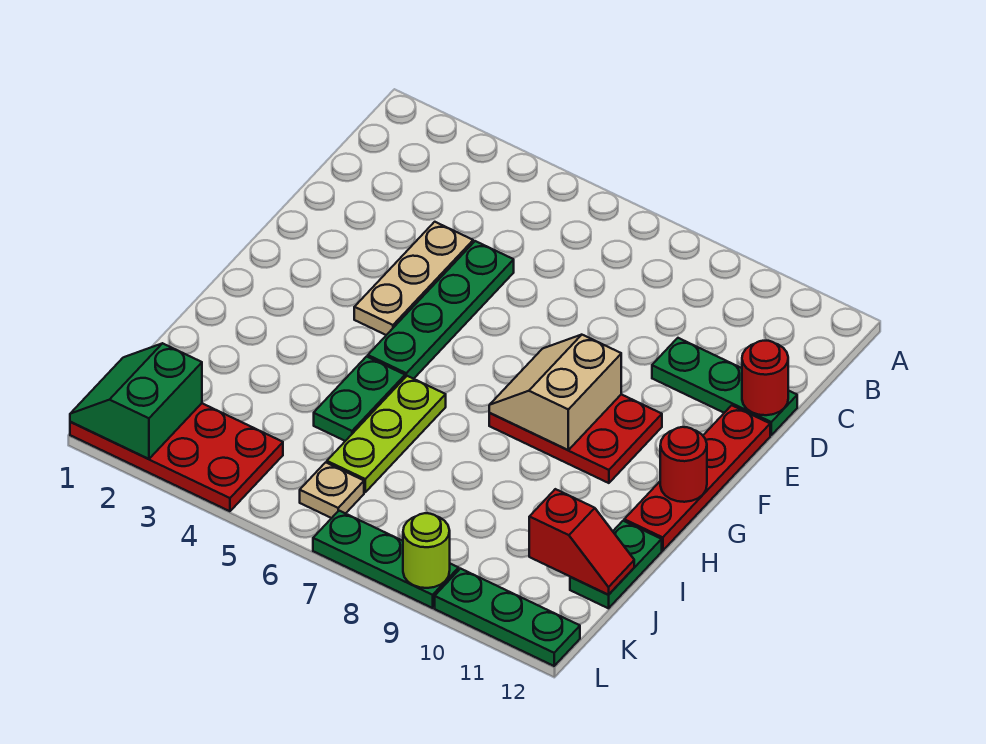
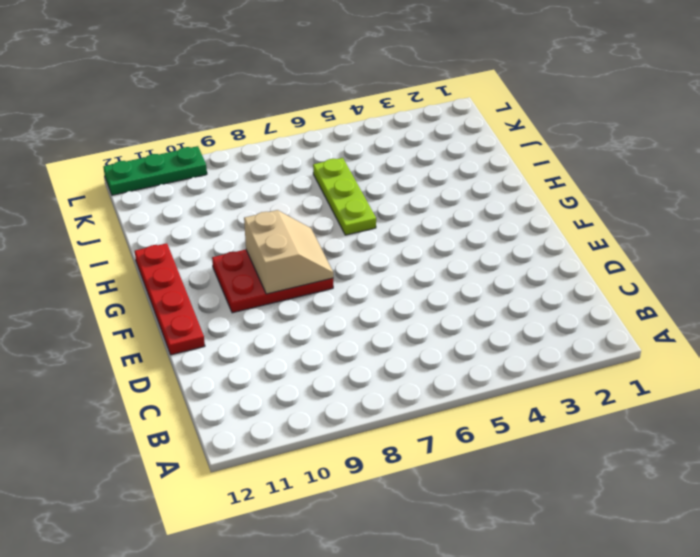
none -> tan 1x3 plate [354,222,473,335]
none -> green 1x4 plate [368,241,514,379]
none -> green 1x3 plate [652,338,797,435]

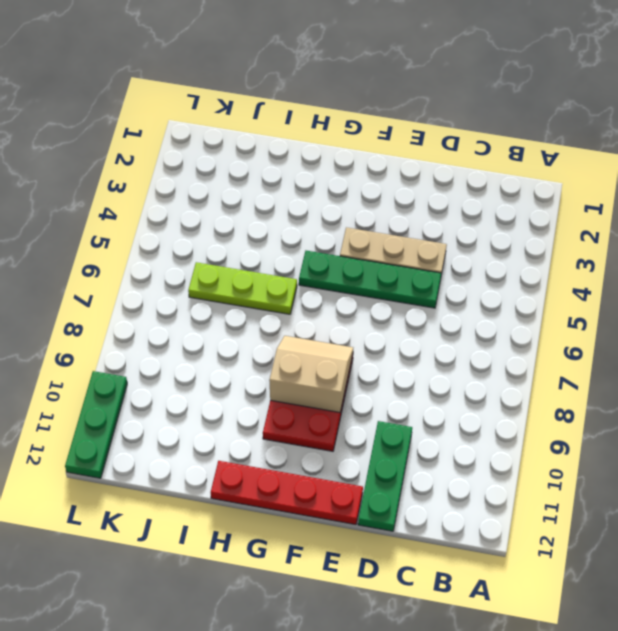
none -> green 1x2 plate [314,356,405,441]
none -> green 1x2 plate [570,521,662,608]
none -> red 2x4 plate [70,403,283,511]

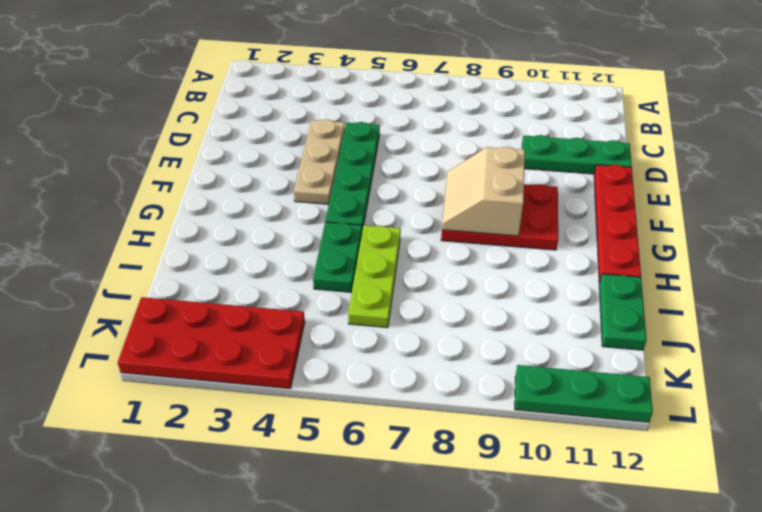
none -> tan 1x1 plate [300,462,364,518]
none -> green 1x3 plate [313,511,459,608]
none -> red 1x1 round brick [742,341,788,415]

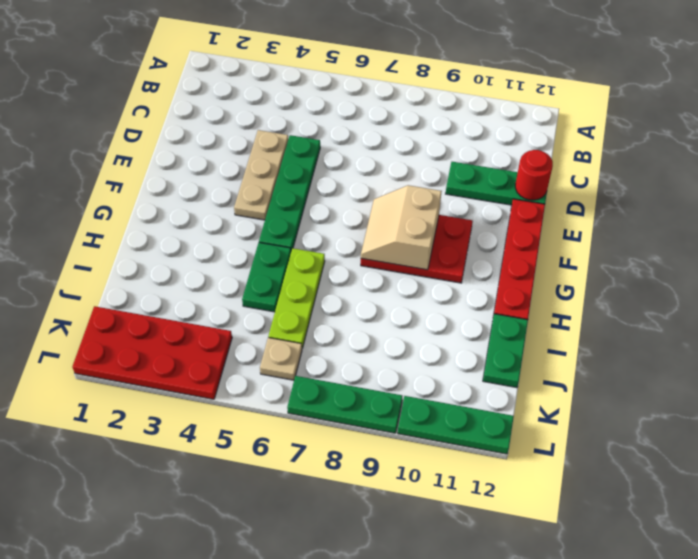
none -> red 1x1 round brick [660,427,707,502]
none -> red 1x2 slope [529,489,634,595]
none -> green 2x2 slope [70,343,202,459]

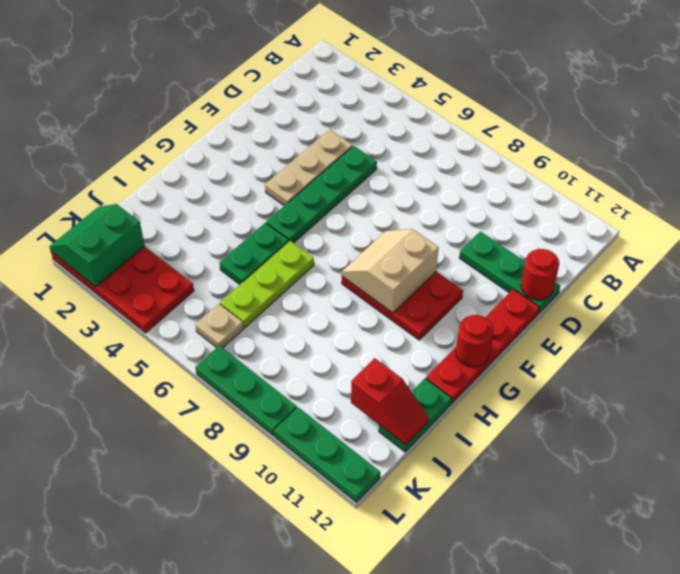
none -> lime 1x1 round brick [403,513,450,588]

